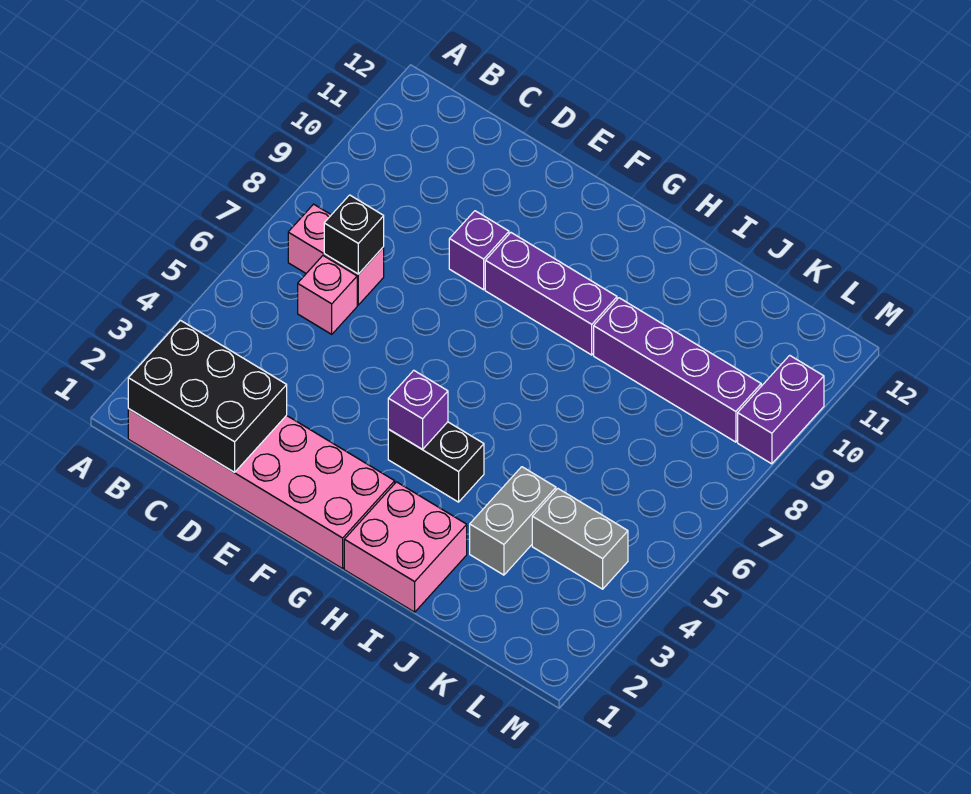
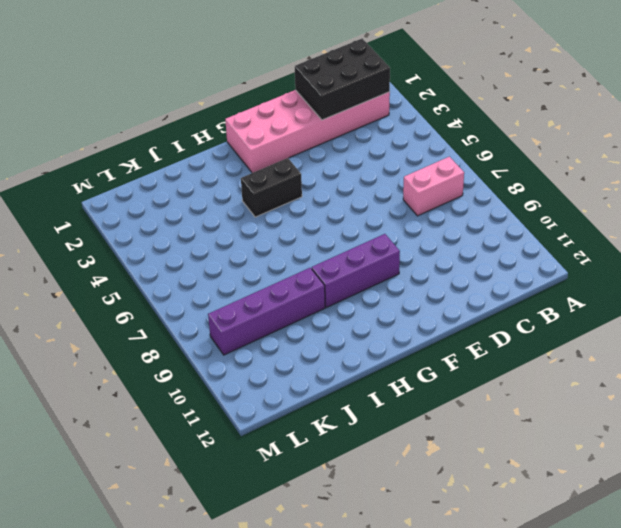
none -> pink 1x1 brick [298,256,357,334]
none -> purple 1x1 brick [449,211,509,290]
none -> pink 2x2 brick [344,482,467,612]

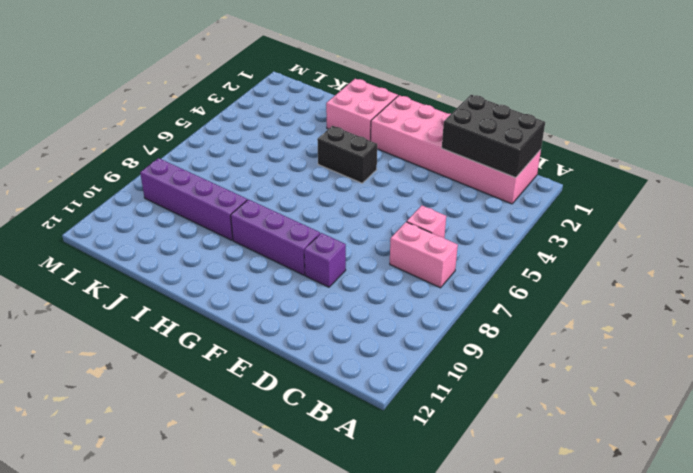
none -> grey 1x2 brick [470,467,556,575]
none -> grey 1x2 brick [532,489,628,589]
none -> purple 1x2 brick [738,355,824,464]

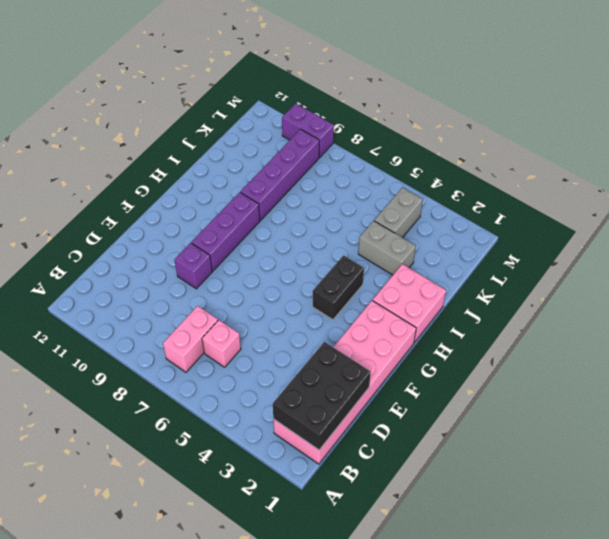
none -> black 1x1 brick [324,195,384,274]
none -> purple 1x1 brick [388,370,448,449]

